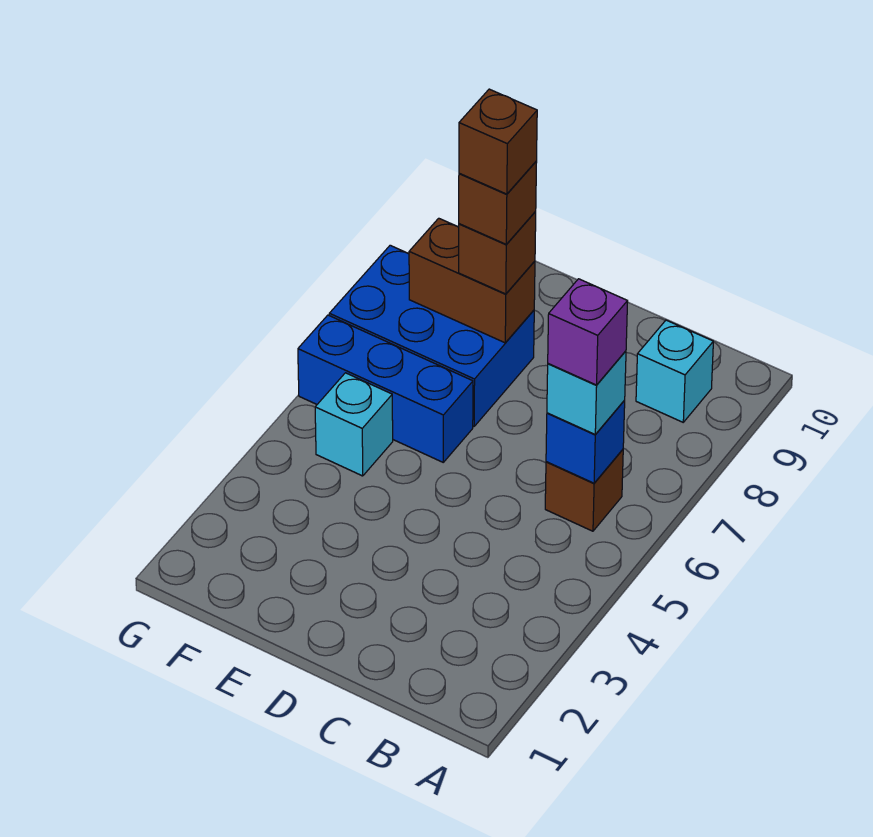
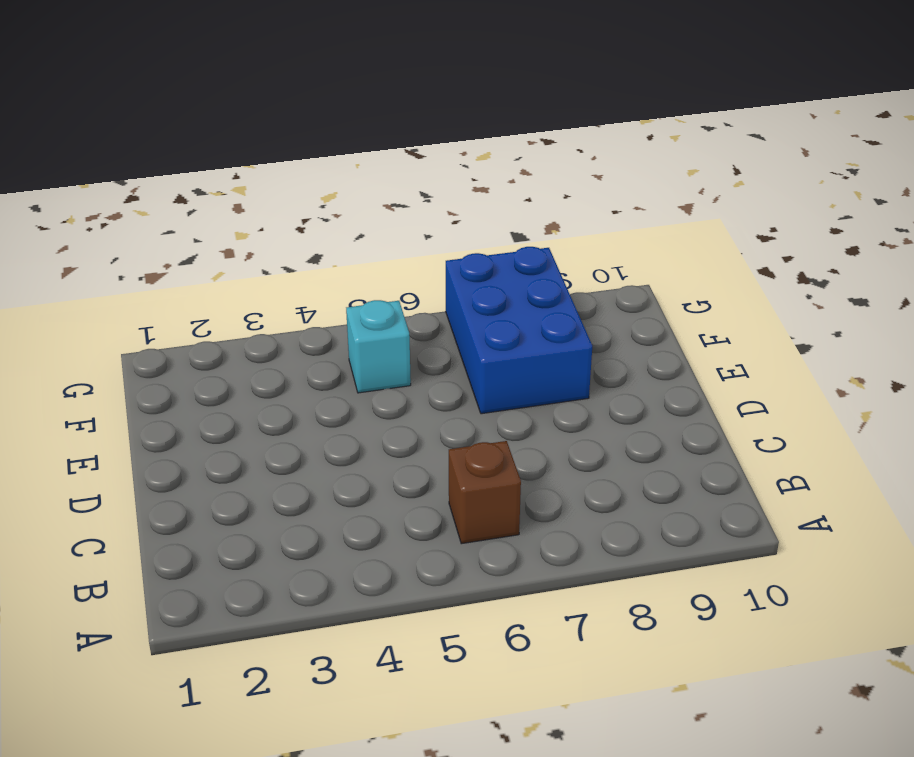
none -> cyan 1x1 brick [636,320,713,422]
none -> blue 1x3 brick [298,315,473,462]
none -> blue 1x1 brick [546,400,625,483]

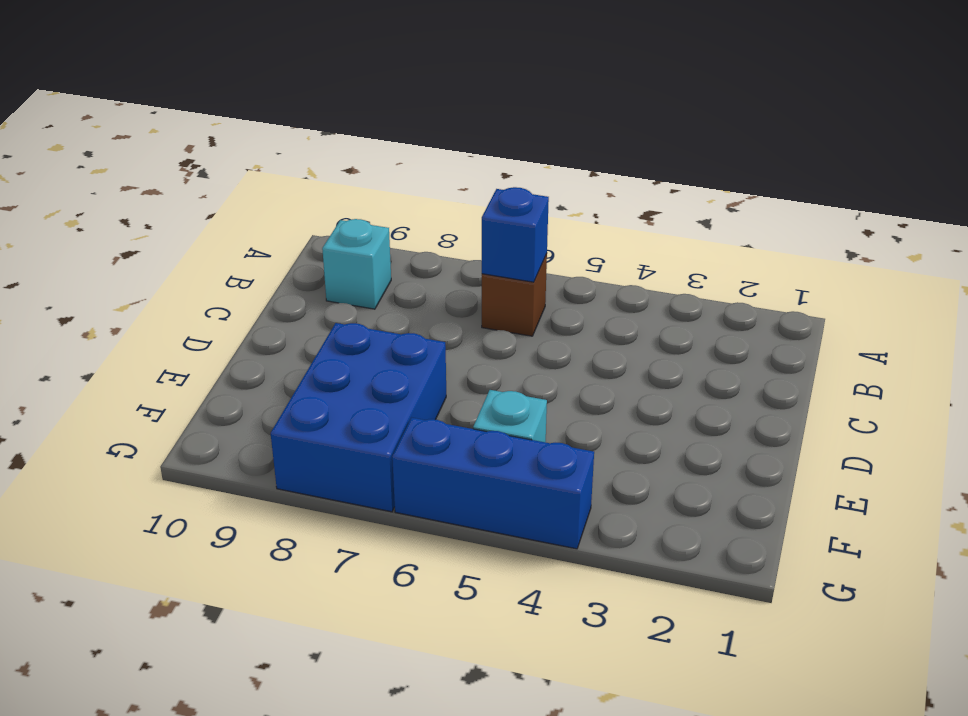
blue 1x3 brick [392,418,594,549] -> blue 1x3 brick turned to [298,315,473,462]
none -> brown 1x2 brick [409,218,535,343]
none -> cyan 1x1 brick [547,351,626,434]
none -> brown 1x1 brick [459,212,536,294]

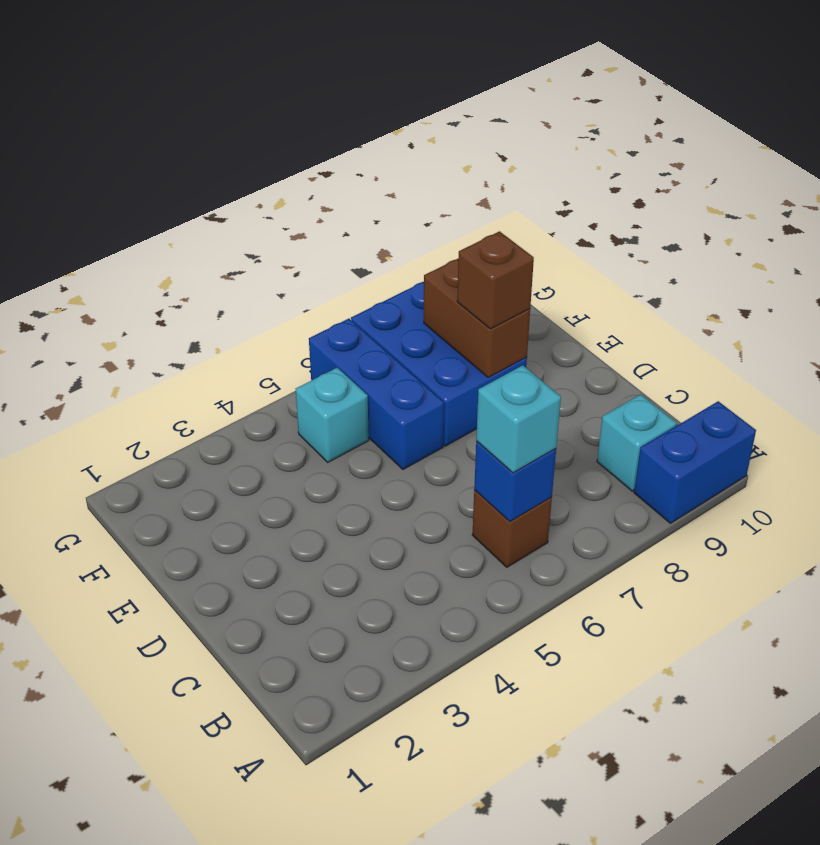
blue 1x2 brick [634,401,756,523] -> none
none -> purple 1x1 brick [548,279,628,385]
none -> brown 1x1 brick [459,161,537,244]
none -> brown 1x1 brick [459,89,537,194]

